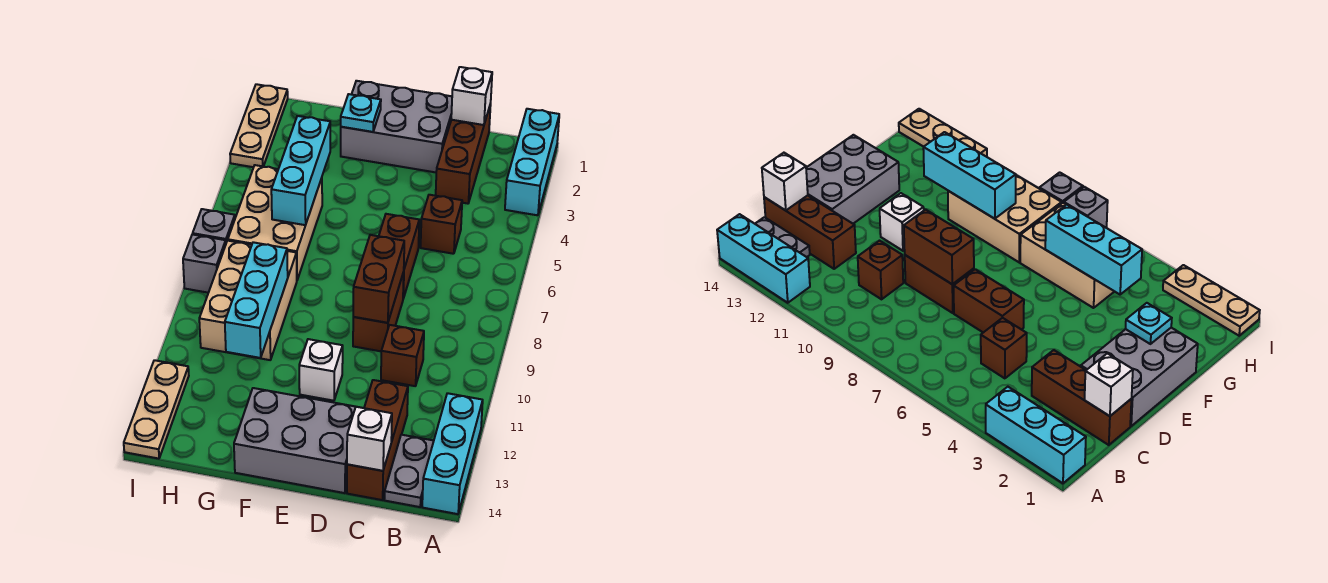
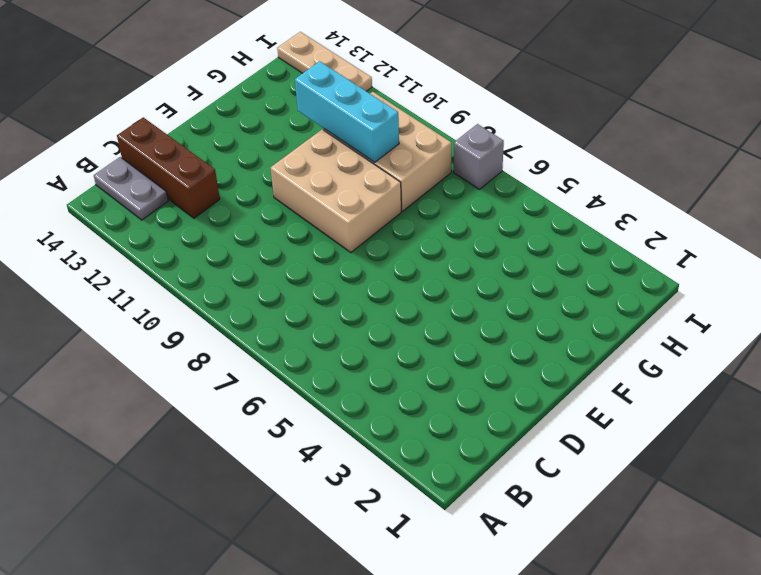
tan 2x3 brick [271,129,401,253] -> tan 2x3 brick moved to [228,165,322,280]
none -> cyan 1x3 brick [505,109,559,215]
none -> cyan 1x3 brick [422,393,483,514]
none -> brown 1x3 brick [436,104,491,204]

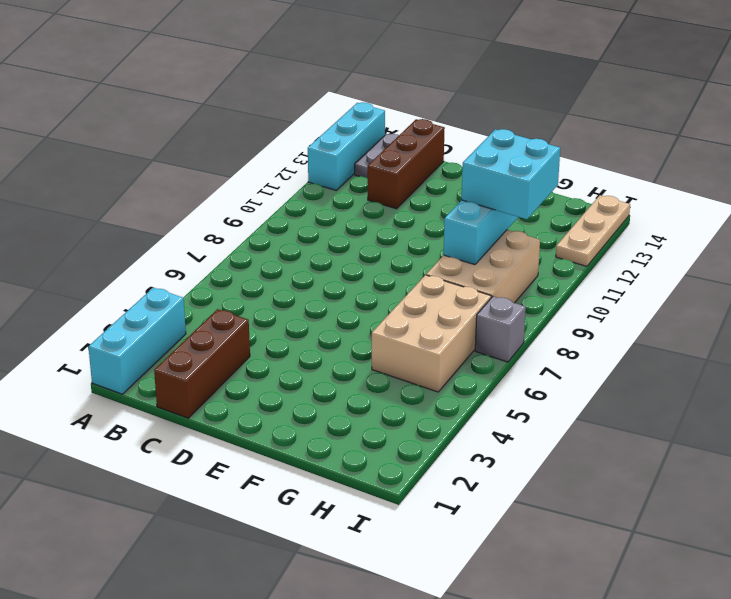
cyan 2x2 brick [462,129,560,219] -> none
none -> brown 1x1 brick [421,195,462,254]
none -> brown 1x1 brick [381,325,424,386]
none -> grey 2x3 brick [341,81,452,172]

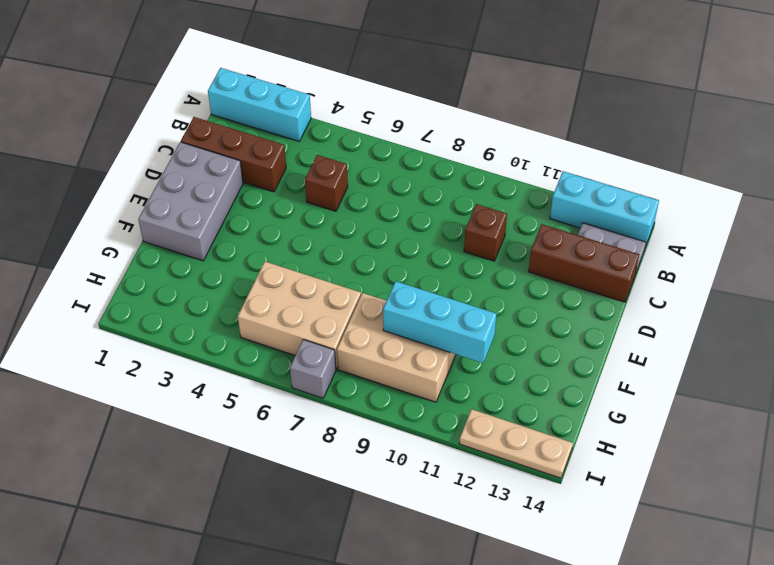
none -> brown 1x2 brick [379,214,419,299]
none -> brown 1x2 brick [353,272,404,351]
none -> grey 2x3 brick [234,388,356,493]

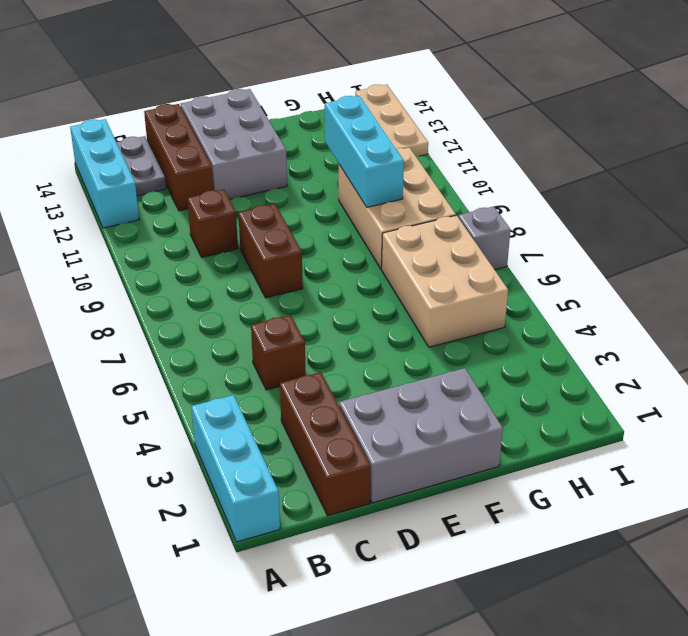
grey 2x3 brick [181,89,287,199] -> grey 2x3 brick turned to [234,388,356,493]
none -> brown 1x2 brick [379,214,419,299]
none -> white 1x1 brick [299,339,343,401]
none -> tan 1x3 plate [230,84,288,167]

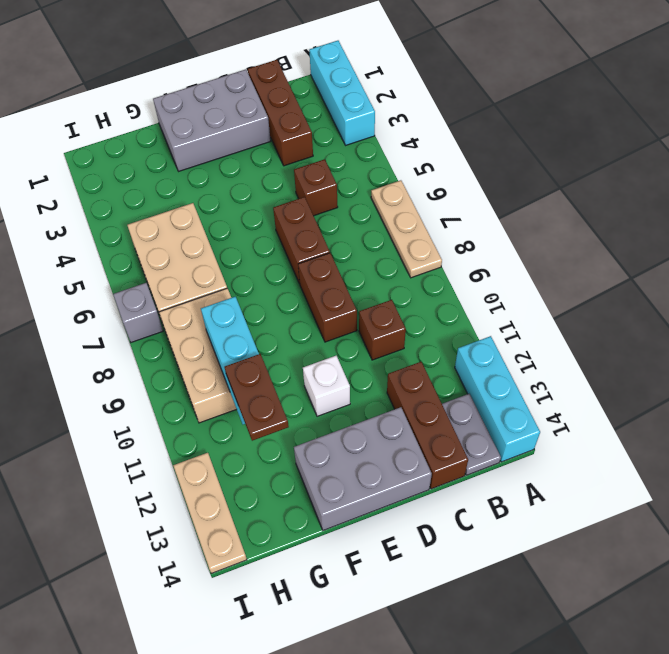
tan 1x3 plate [371,180,442,278] -> tan 1x3 plate moved to [230,84,288,167]
brown 1x2 plate [224,354,289,441] -> none
none -> grey 1x1 brick [183,234,226,293]
none -> white 1x1 brick [451,67,492,125]
none -> white 1x1 brick [347,407,392,471]

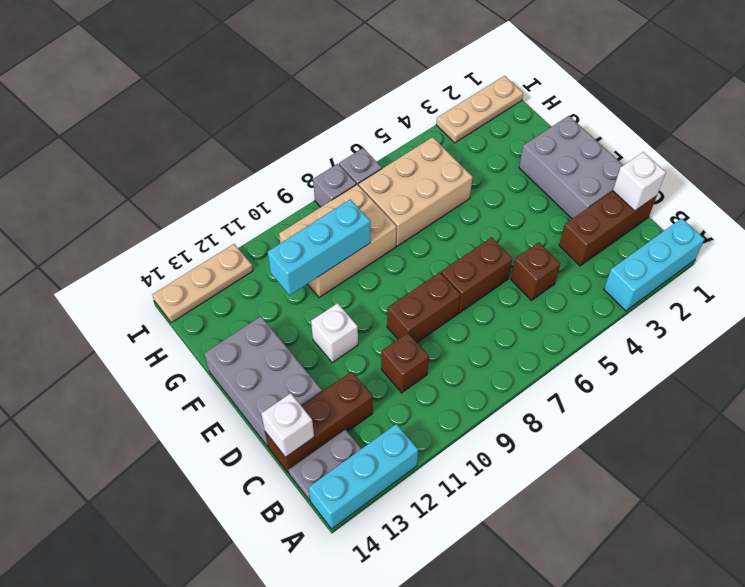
none -> brown 1x2 brick [353,235,404,323]
none -> cyan 1x1 plate [341,94,381,132]
none -> cyan 1x3 brick [271,116,330,225]

